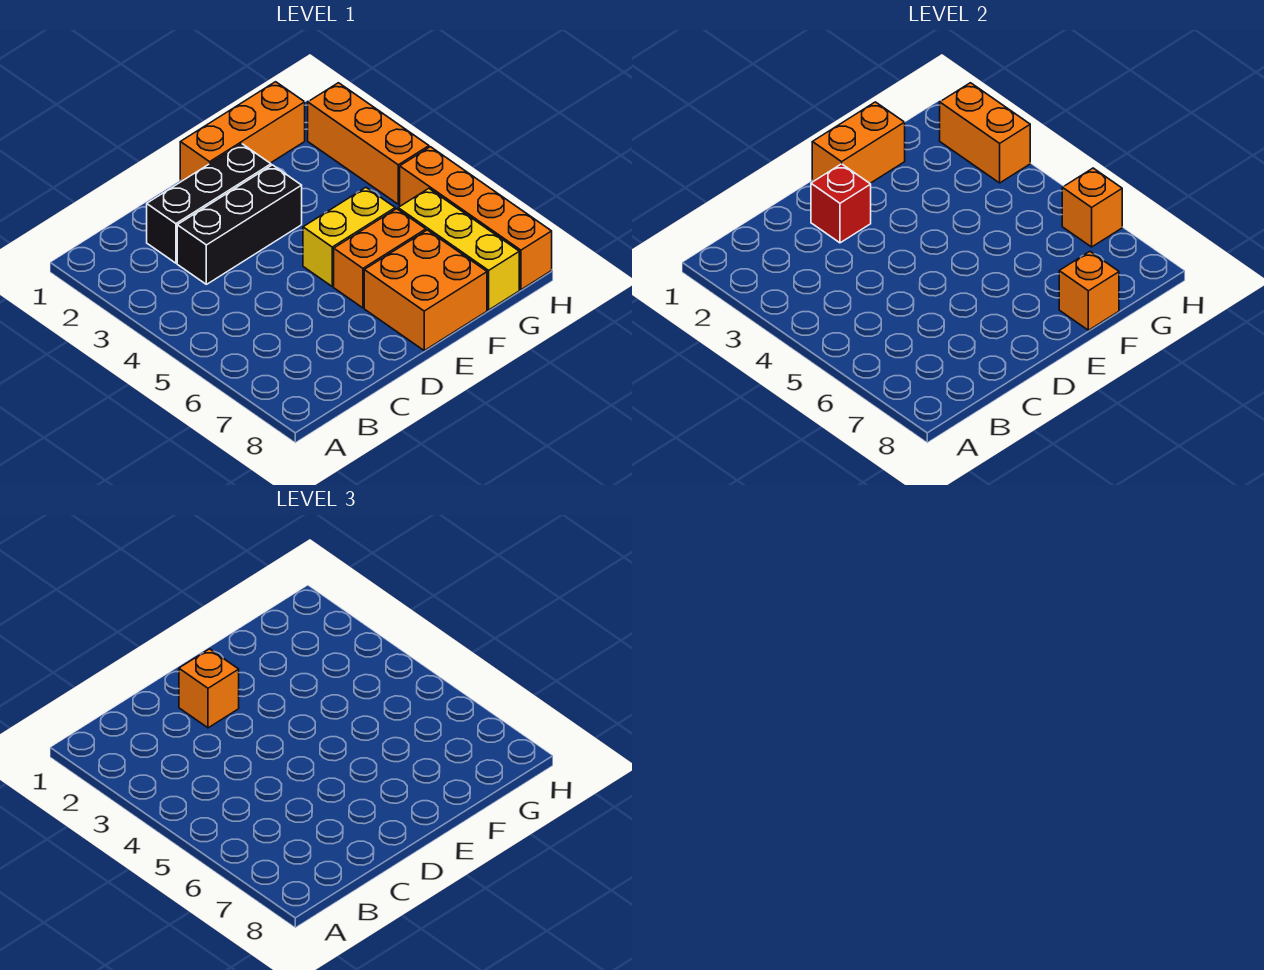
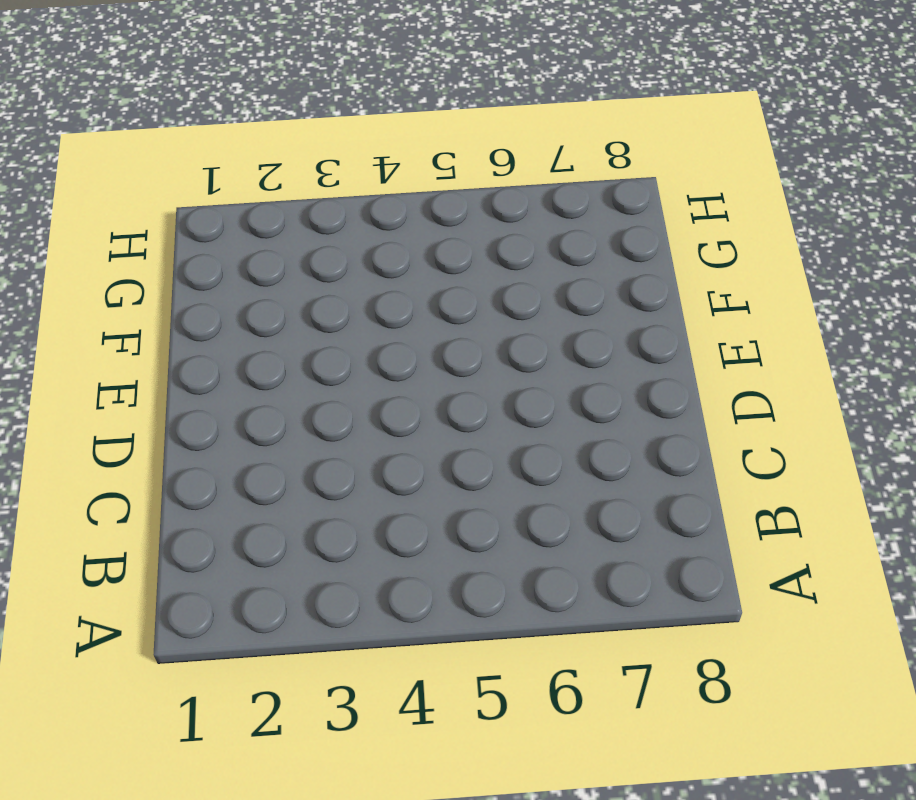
none -> black 1x3 brick [147,144,271,263]
none -> black 1x3 brick [177,165,302,284]
none -> orange 1x3 brick [180,82,305,181]

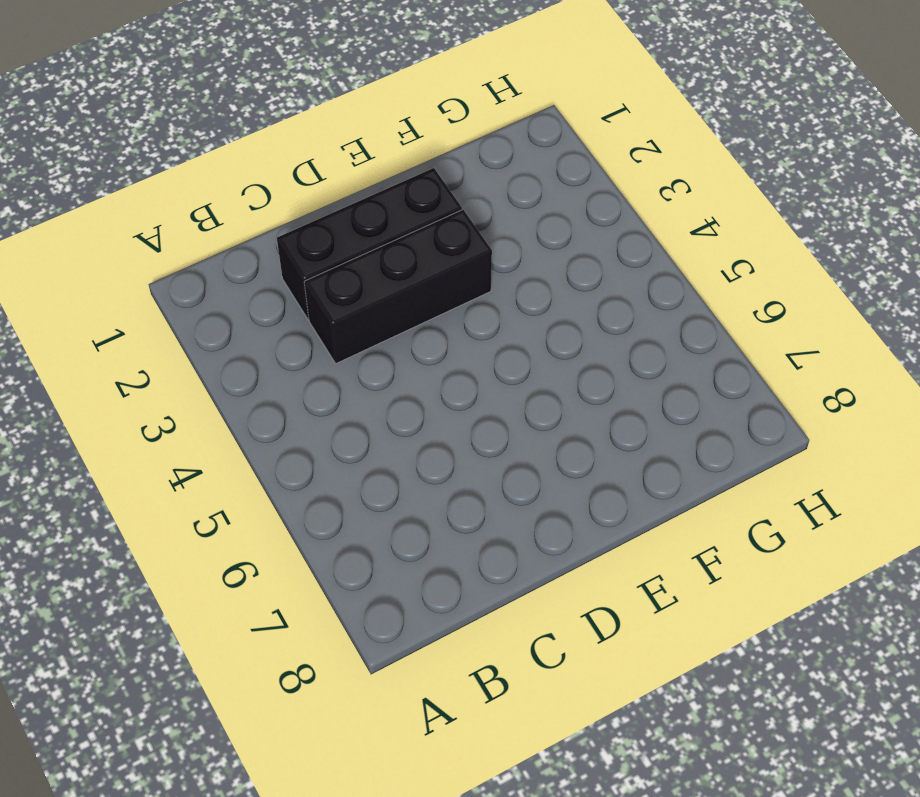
none -> orange 1x3 brick [180,82,305,181]
none -> yellow 1x2 brick [303,188,395,286]
none -> orange 1x2 brick [334,209,426,308]

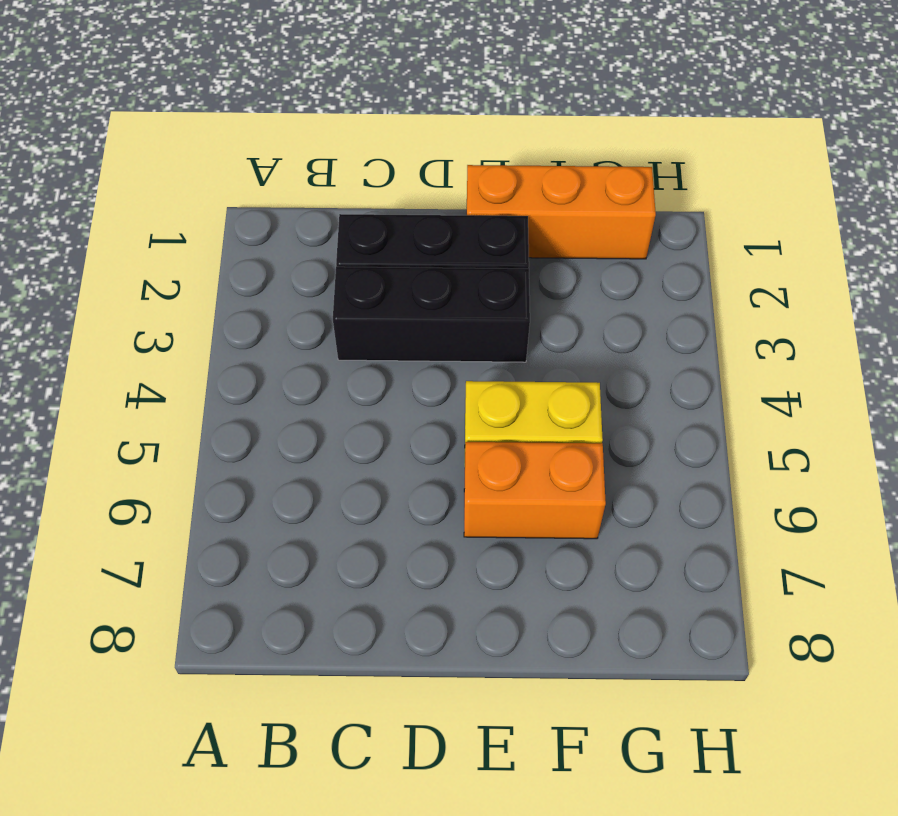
none -> orange 2x2 brick [364,230,487,350]
none -> yellow 1x3 brick [398,189,519,310]
none -> orange 1x3 brick [308,83,429,204]

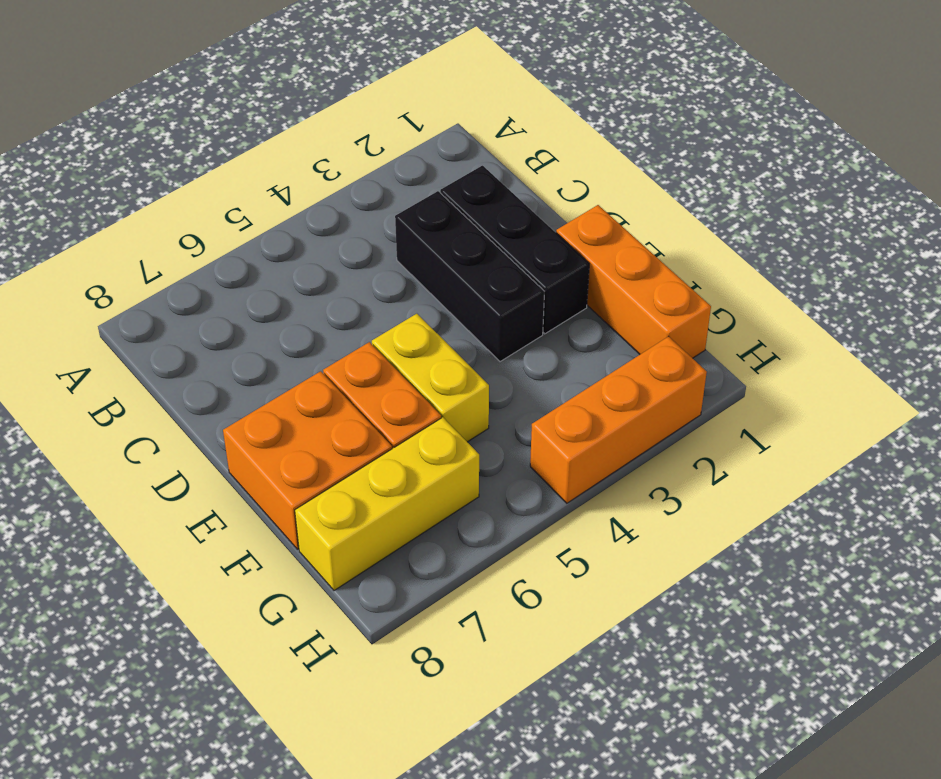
none -> orange 1x4 brick [400,147,552,290]
none -> red 1x1 brick [811,164,871,243]
none -> orange 1x2 brick [812,102,905,183]

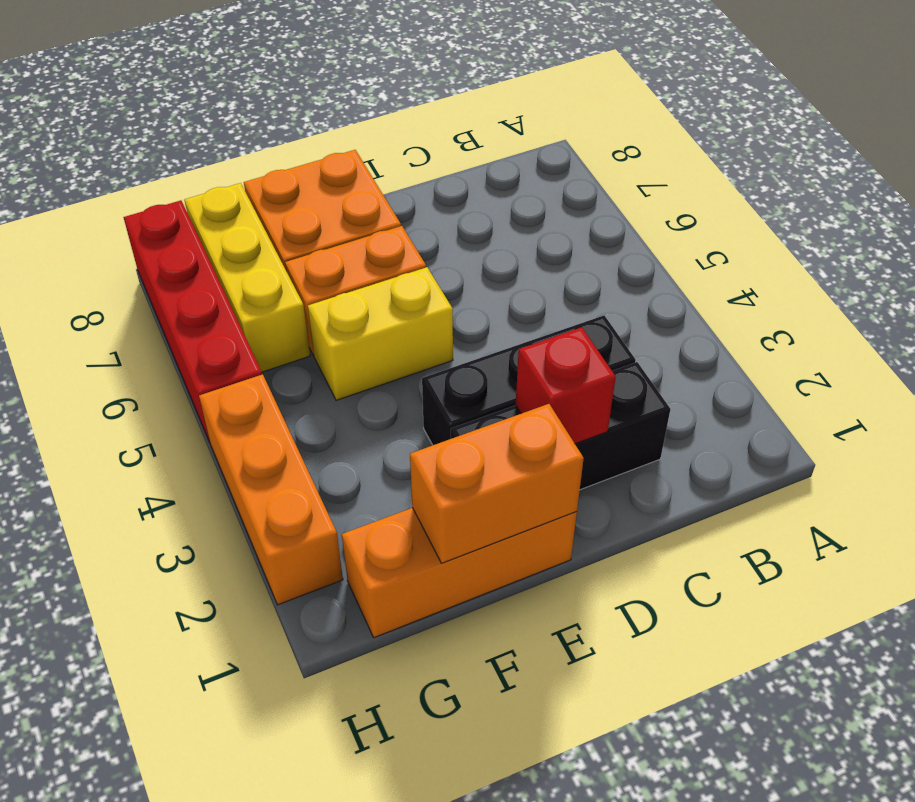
red 1x4 brick [124,200,262,442] -> orange 1x4 brick [400,147,552,290]
none -> orange 1x1 brick [1059,252,1119,330]
none -> orange 1x2 brick [940,83,1030,183]
none -> orange 1x1 brick [1062,168,1122,247]

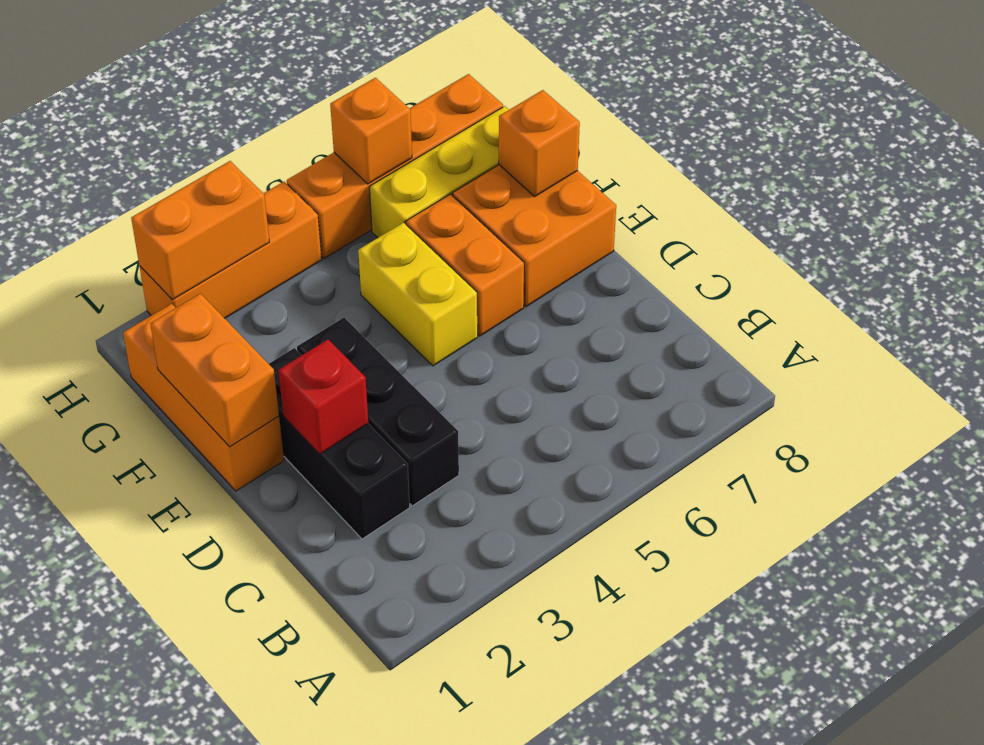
none -> orange 1x1 brick [179,649,239,728]

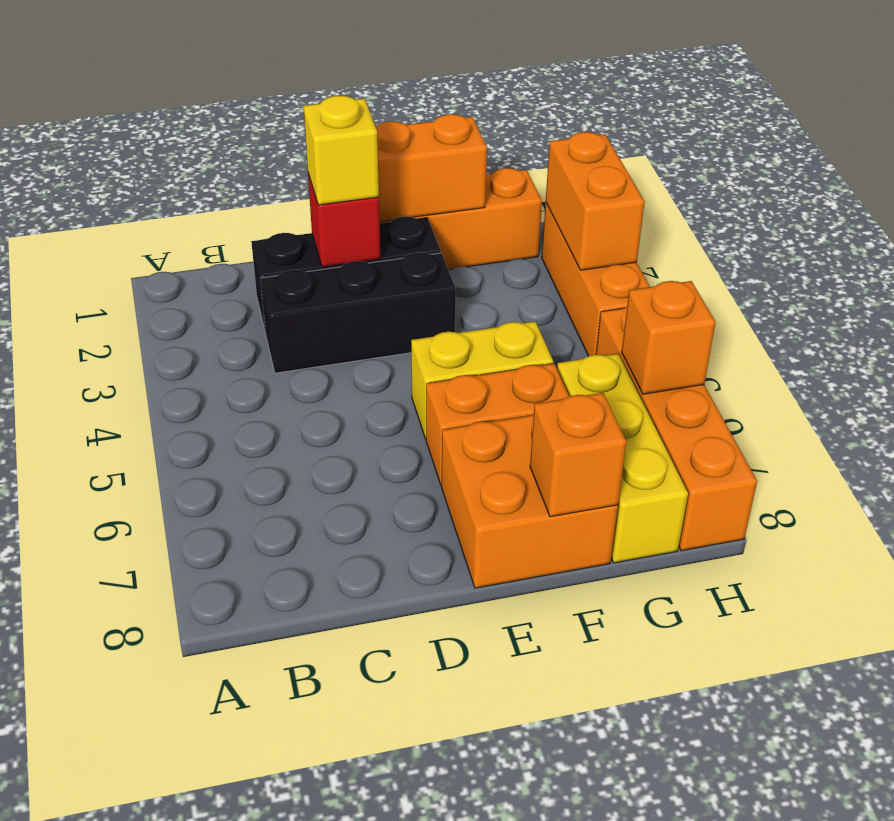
yellow 1x1 brick [304,95,379,205] -> orange 1x1 brick [179,649,239,728]

